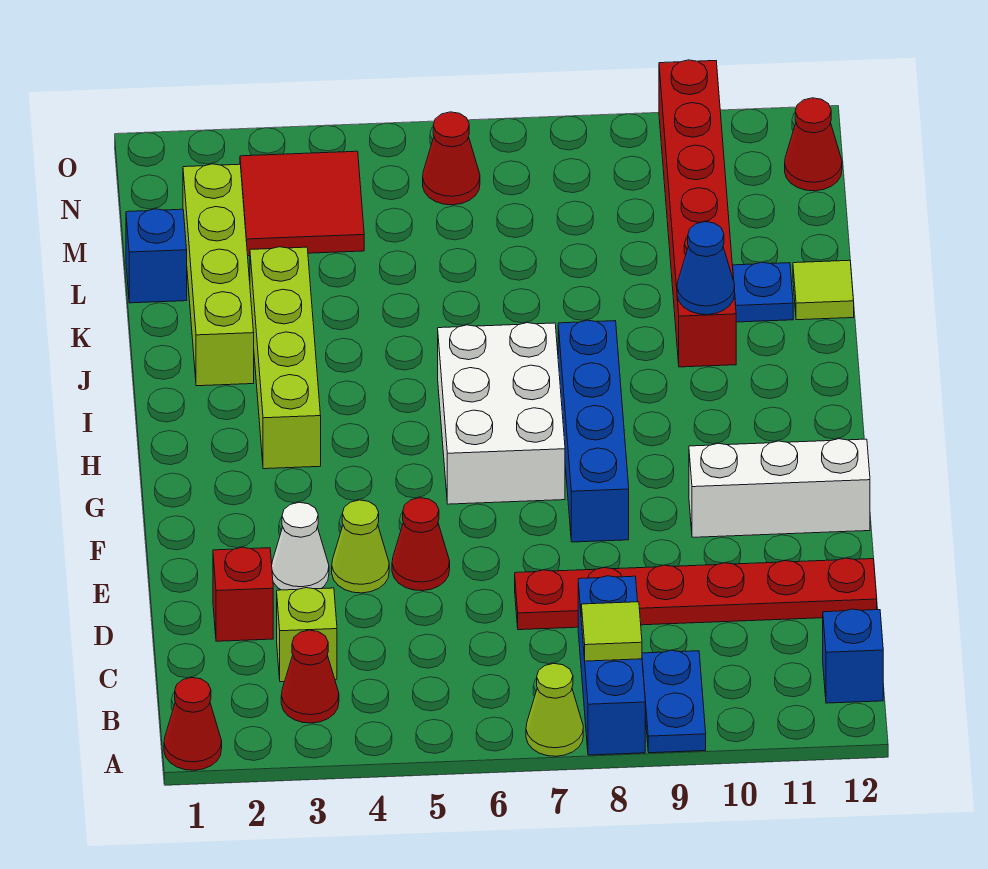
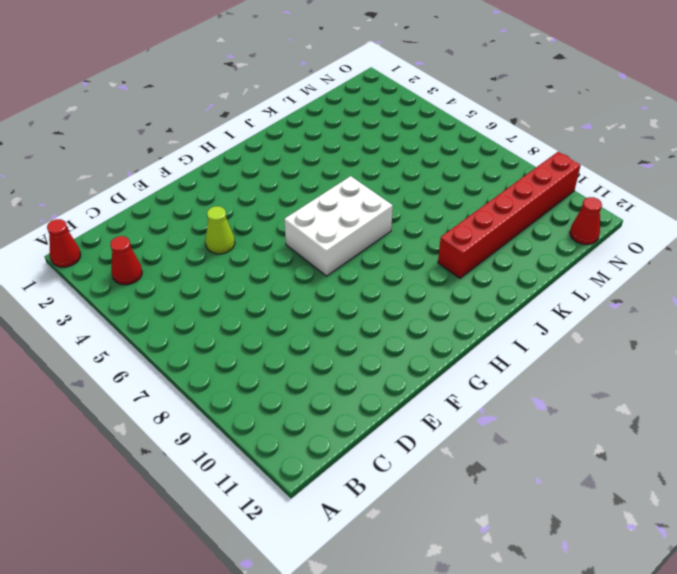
none -> lime 1x1 cone [526,663,583,756]
none -> blue 1x3 brick [578,576,645,755]
none -> blue 1x2 plate [642,650,706,753]

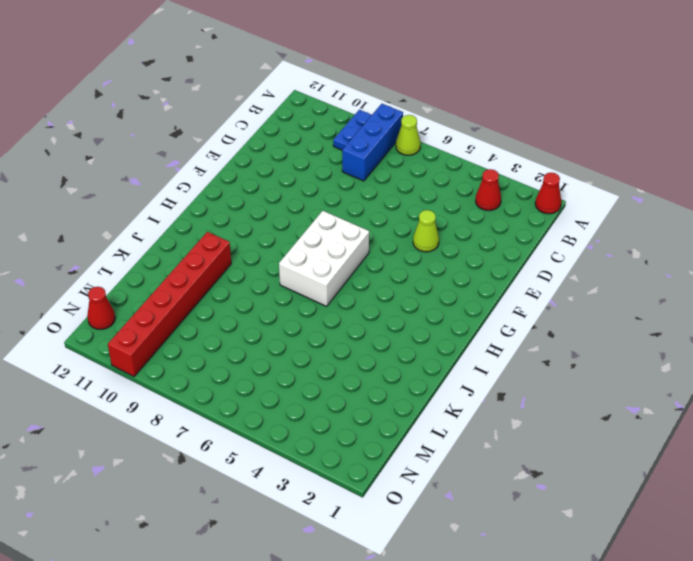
none -> blue 1x1 brick [823,609,883,703]
none -> lime 1x1 brick [277,588,337,682]
none -> red 1x1 brick [213,547,273,641]

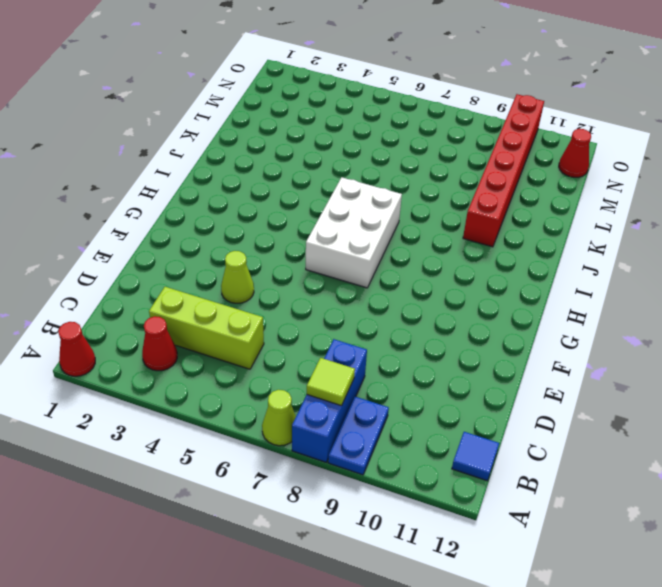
blue 1x1 tile [452,432,499,481] -> blue 1x1 brick [823,609,883,703]
lime 1x3 brick [149,287,264,369] -> lime 1x1 brick [277,588,337,682]
none -> red 1x1 brick [213,547,273,641]
none -> red 1x6 plate [515,558,877,630]
none -> white 1x1 cone [272,502,329,590]

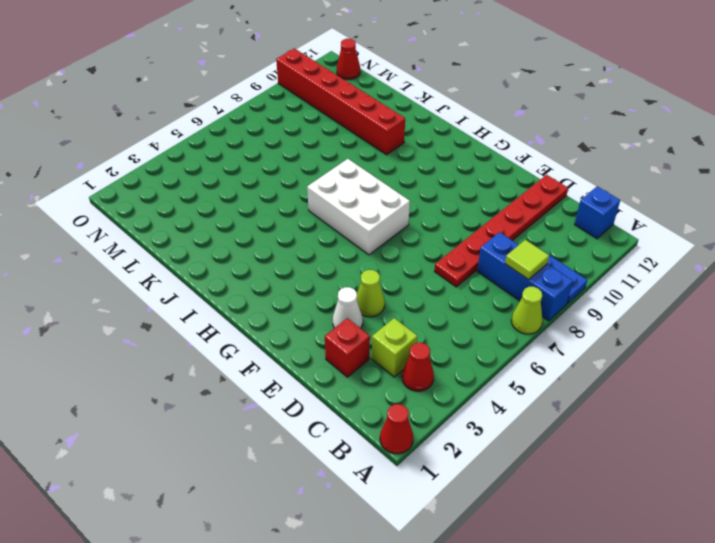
none -> red 1x1 cone [392,498,450,591]
none -> blue 1x4 brick [558,320,629,542]
none -> white 1x3 brick [689,439,870,537]

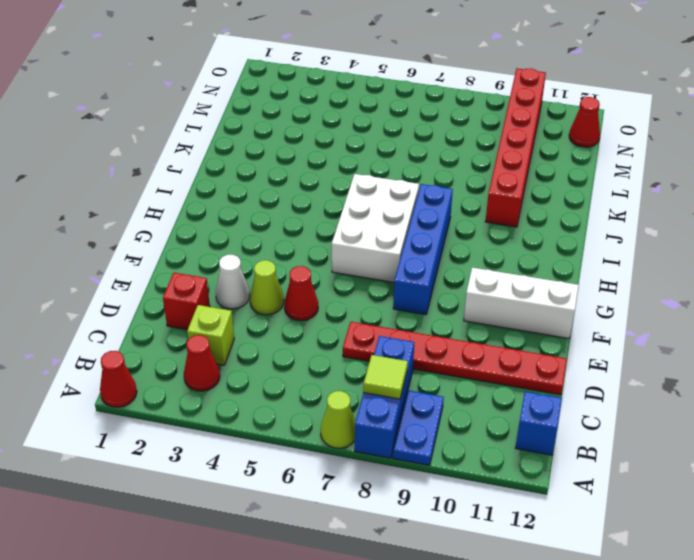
none -> lime 1x4 brick [250,247,321,469]
none -> lime 1x4 brick [183,164,254,386]
none -> blue 1x1 plate [733,262,793,322]

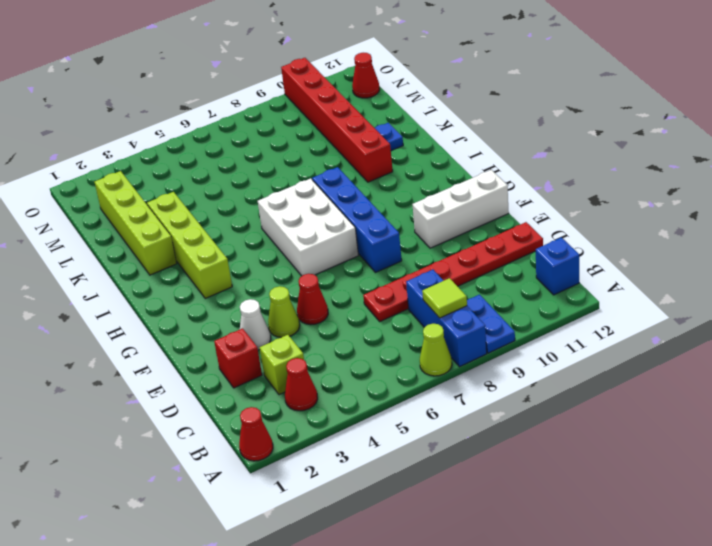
none -> lime 1x1 tile [793,260,854,320]
none -> blue 1x1 brick [126,209,187,303]
none -> red 2x2 tile [240,151,364,256]

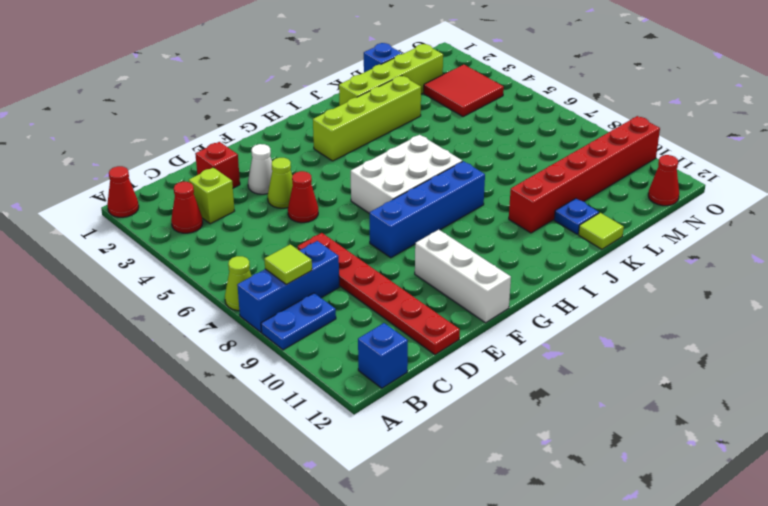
none -> red 1x1 cone [423,112,480,205]
none -> blue 1x1 cone [677,222,735,315]

